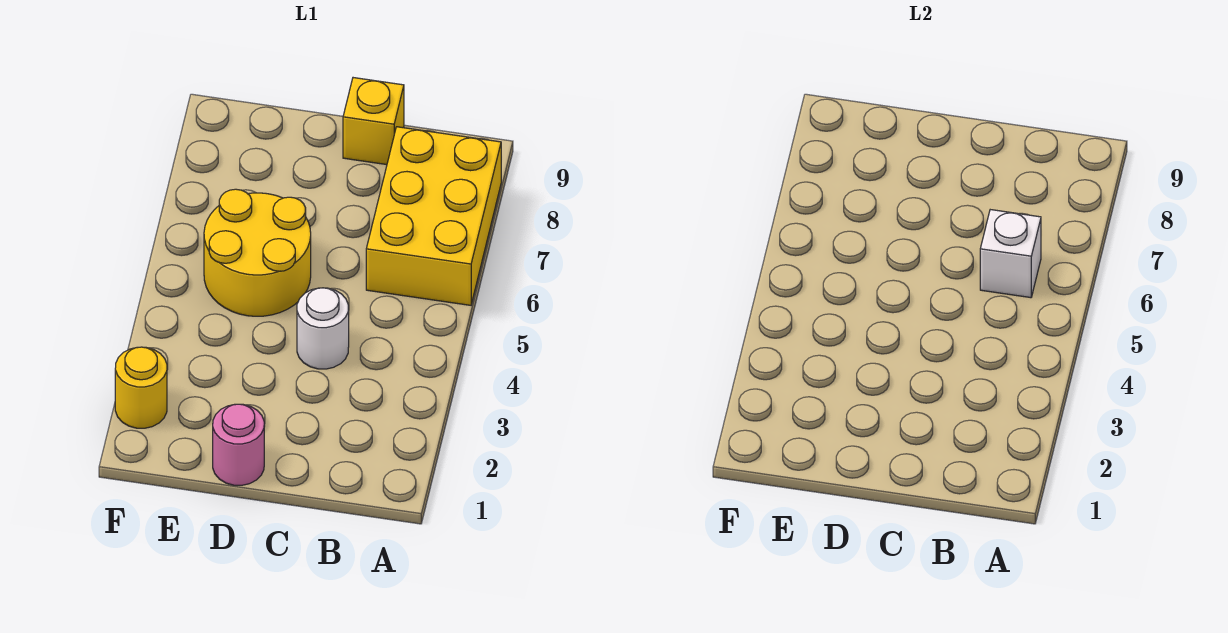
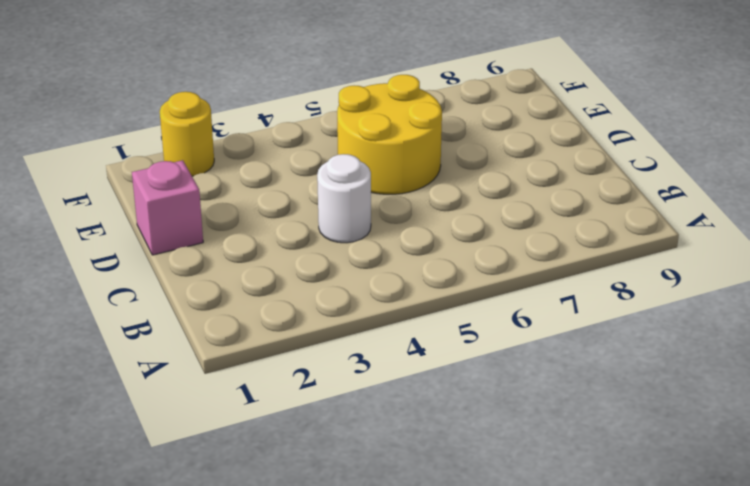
pink 1x1 brick [132,160,203,255] -> pink 1x1 round brick [213,404,264,485]
none -> yellow 2x3 brick [366,127,501,305]
none -> yellow 1x1 brick [343,78,404,165]

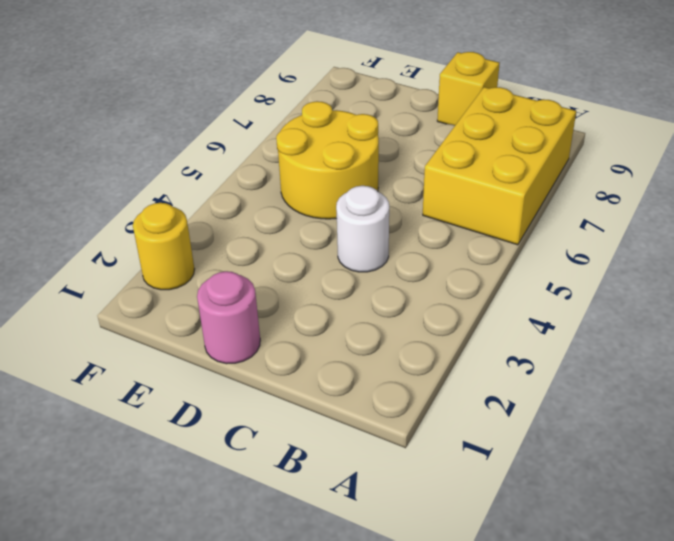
none -> white 1x1 brick [980,210,1041,298]

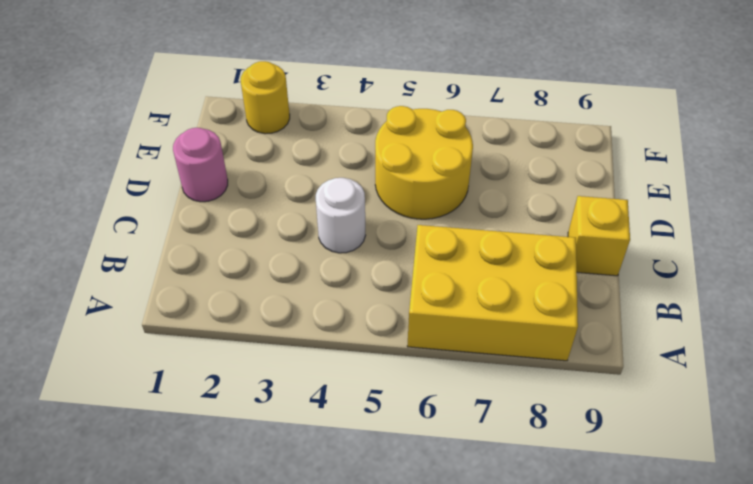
none -> white 1x1 brick [980,210,1041,298]

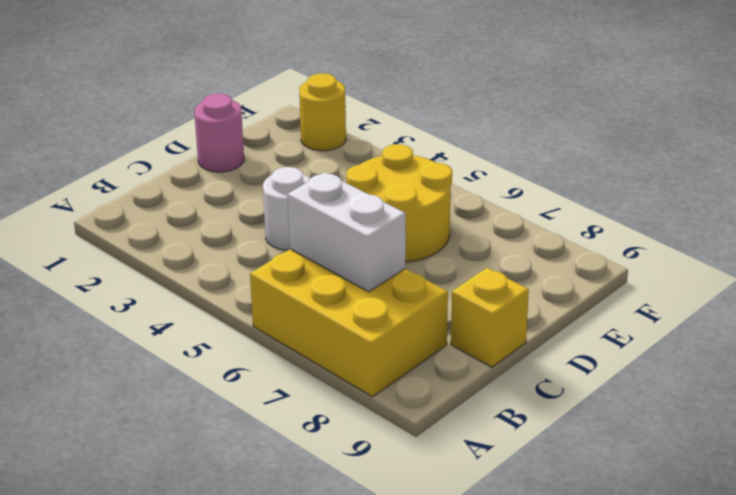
white 1x2 brick [288,172,406,292] -> white 1x1 brick [980,210,1041,298]

